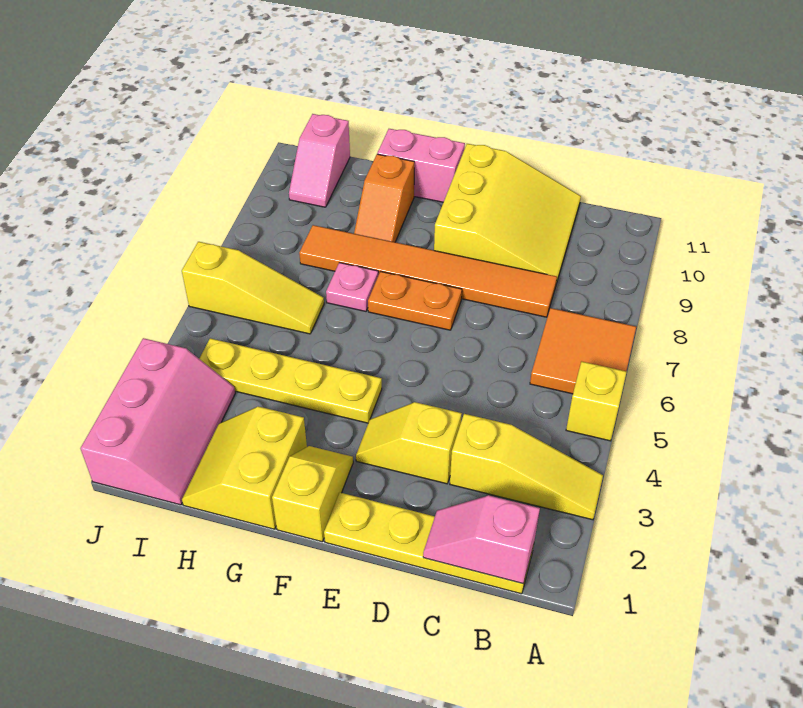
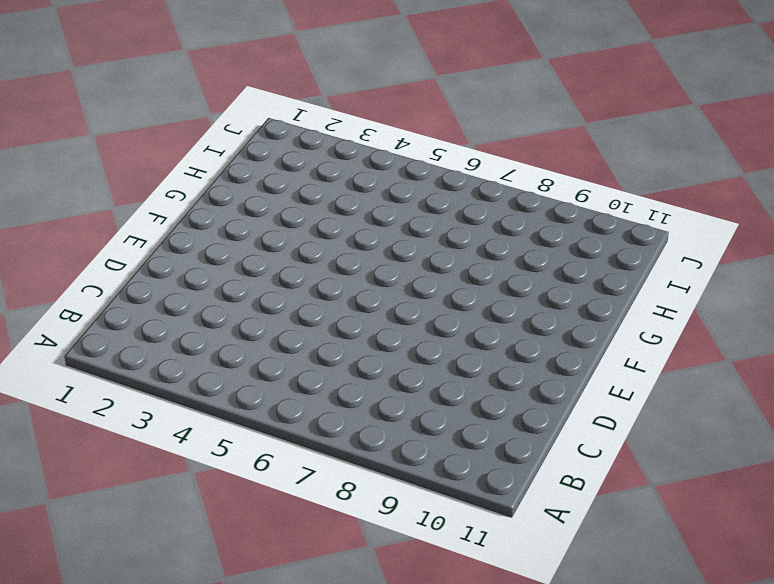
none -> yellow 1x3 slope [450,414,603,520]
none -> yellow 1x1 brick [566,361,627,441]
none -> orange 2x2 tile [530,308,636,394]

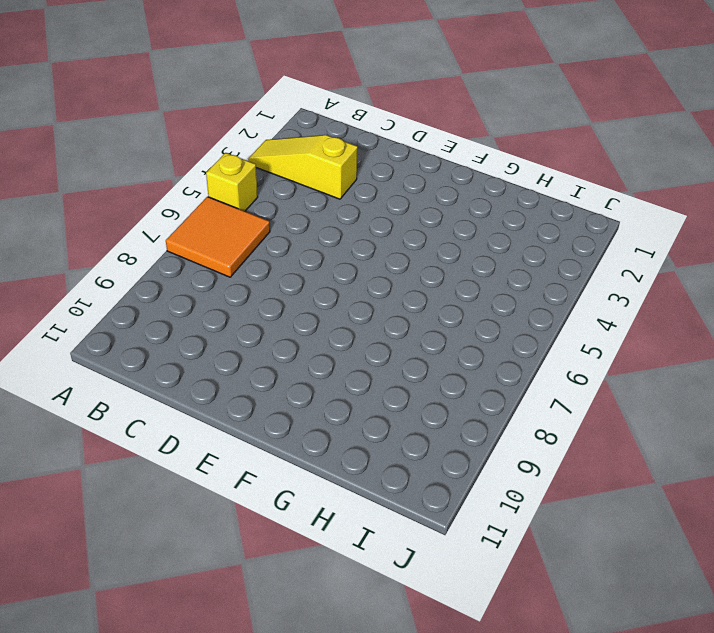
none -> yellow 1x4 plate [324,493,534,594]
none -> orange 1x6 tile [299,225,557,317]
none -> yellow 3x3 slope [434,144,581,284]

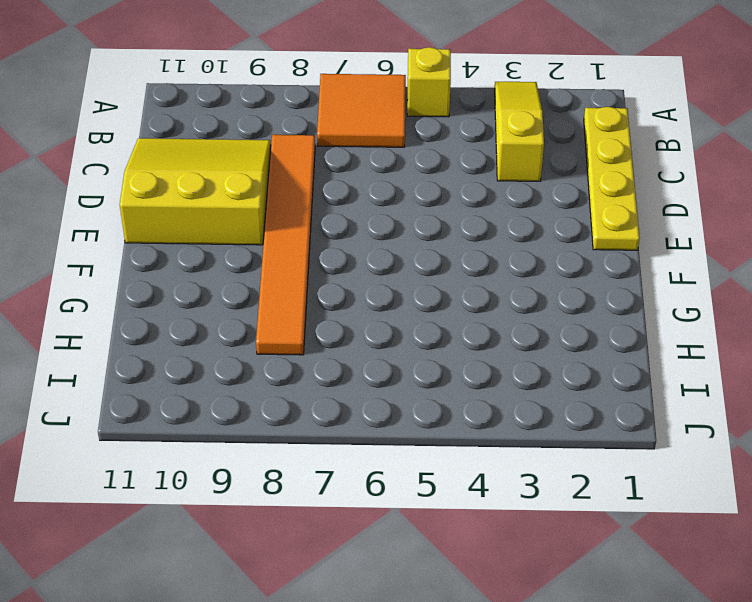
none -> yellow 1x2 slope [356,402,462,484]
none -> orange 1x2 plate [368,272,462,330]
none -> yellow 1x2 slope [272,446,353,542]

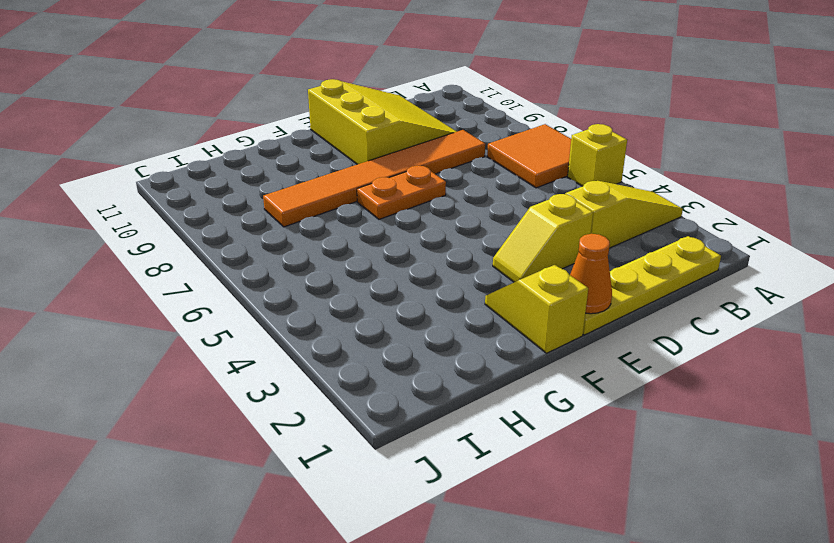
orange 1x1 cone [570,234,612,314] -> none
none -> yellow 1x4 plate [199,338,382,423]
none -> pink 1x2 brick [377,129,465,202]
none -> yellow 2x2 slope [182,406,307,529]

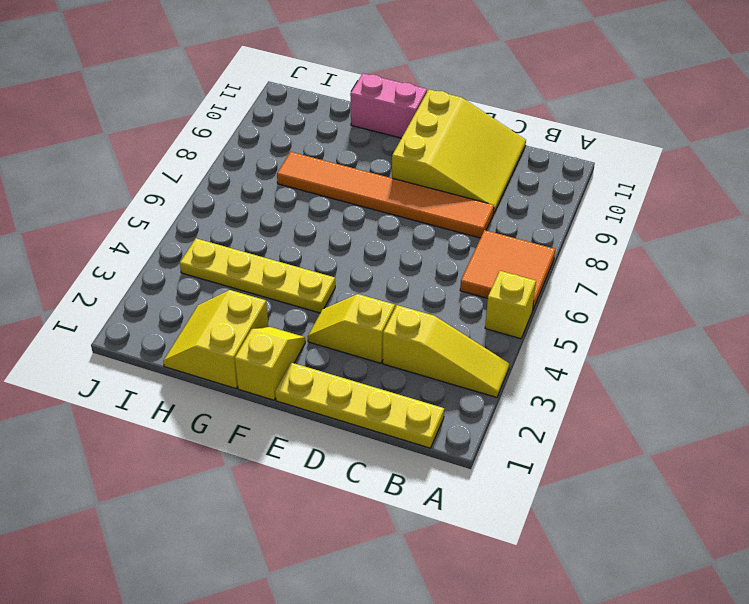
none -> orange 1x2 plate [368,272,462,330]
none -> pink 1x1 plate [326,263,378,311]
none -> orange 1x2 slope [354,154,414,242]

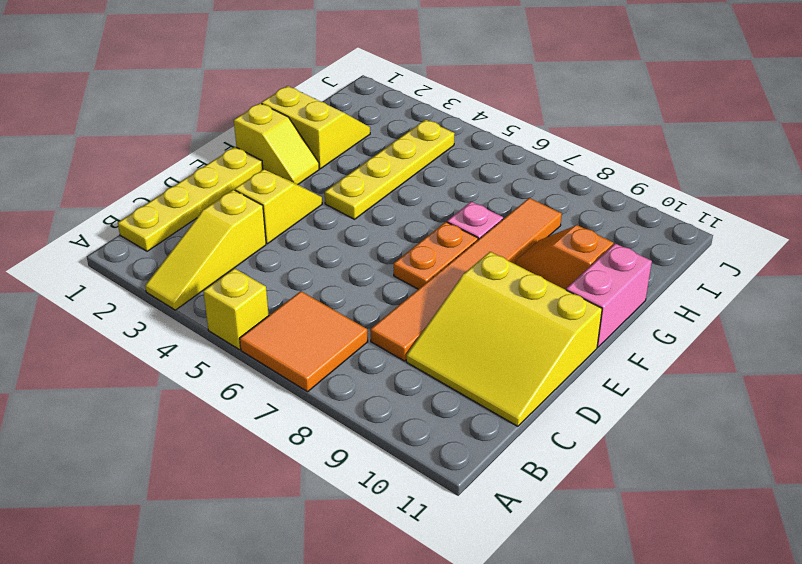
none -> yellow 1x3 slope [182,242,324,334]
none -> pink 2x3 slope [80,338,235,505]
none -> pink 1x2 slope [289,114,350,207]

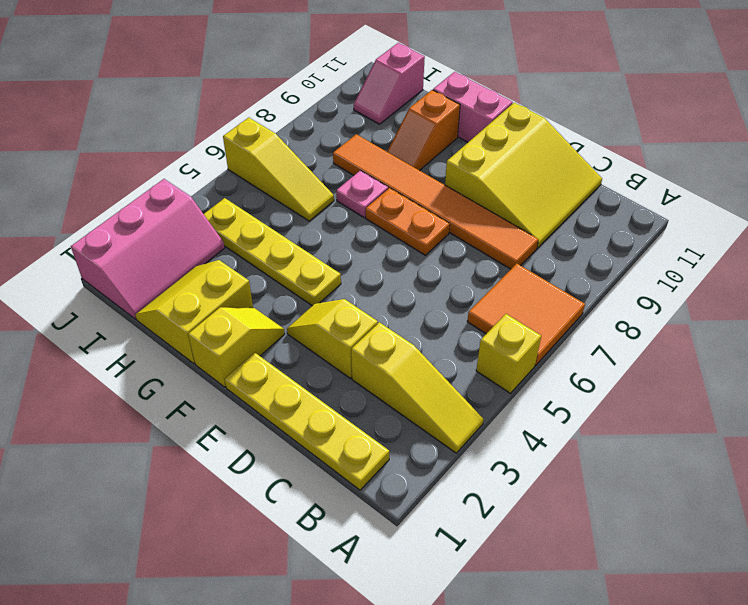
none -> pink 1x2 slope [423,496,540,584]

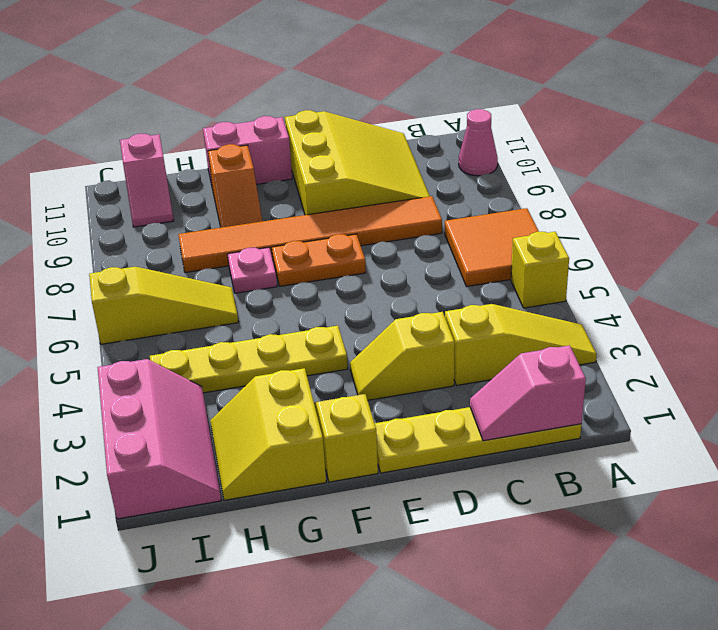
pink 1x1 cone [459,109,498,176] -> none

